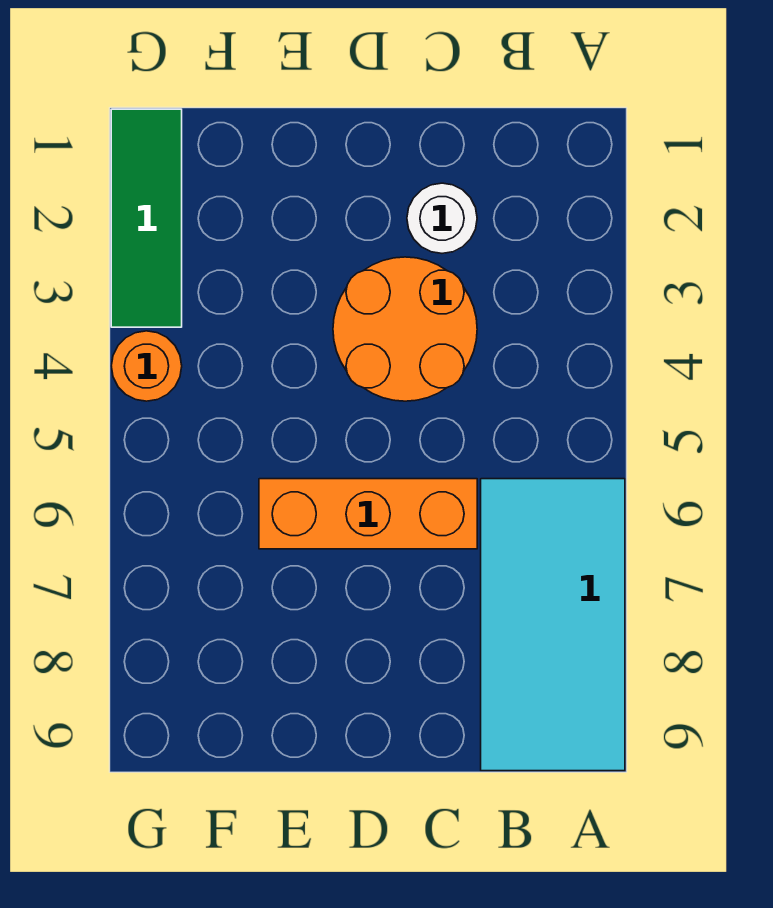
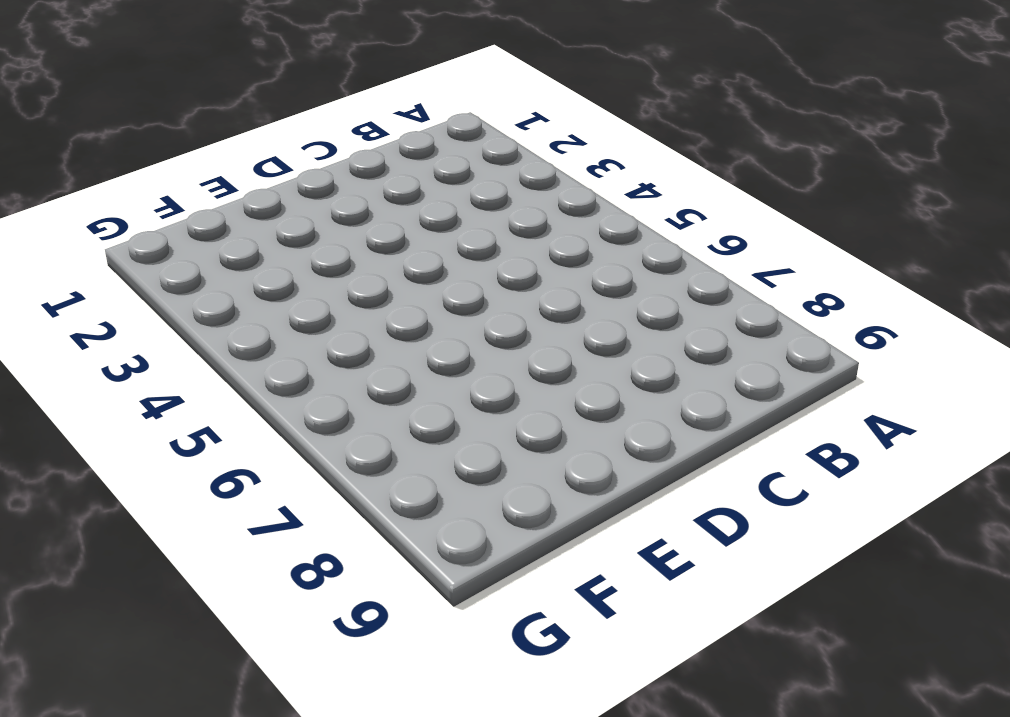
none -> cyan 2x4 tile [481,479,625,771]
none -> white 1x1 round brick [407,183,477,253]

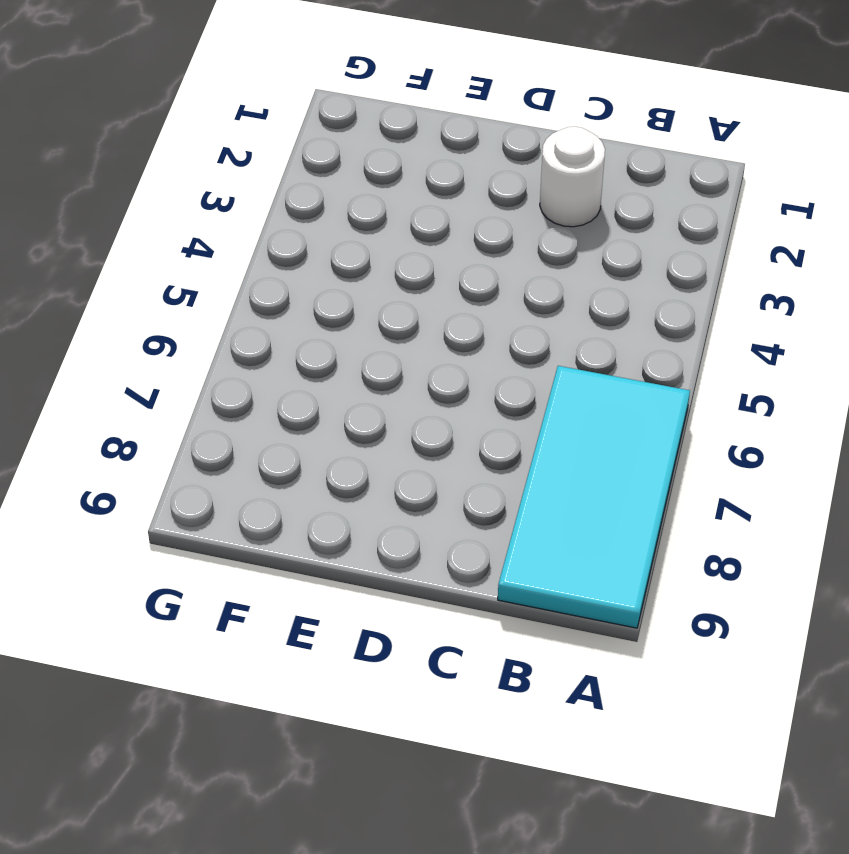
none -> orange 2x2 round brick [333,257,477,401]
none -> orange 1x3 brick [259,479,477,549]

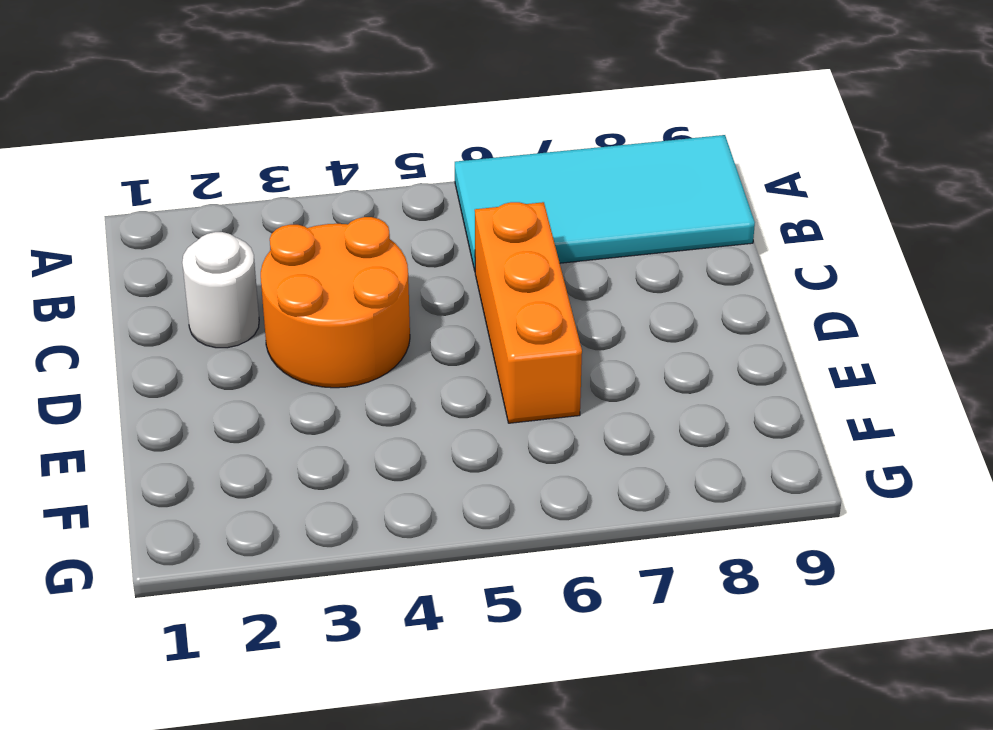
none -> green 1x3 tile [111,109,182,327]
none -> orange 1x1 round brick [111,331,182,401]

